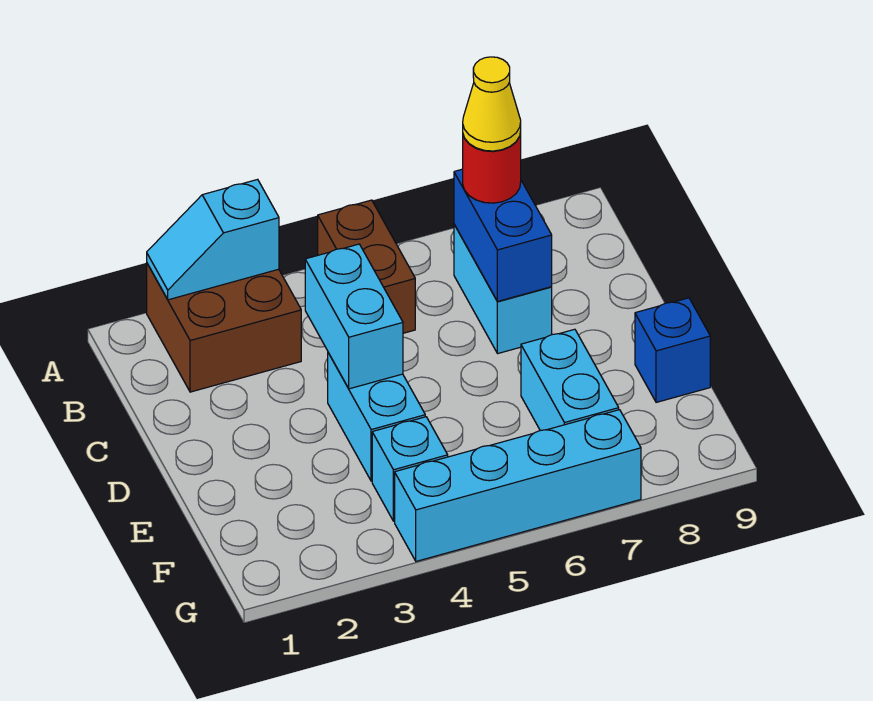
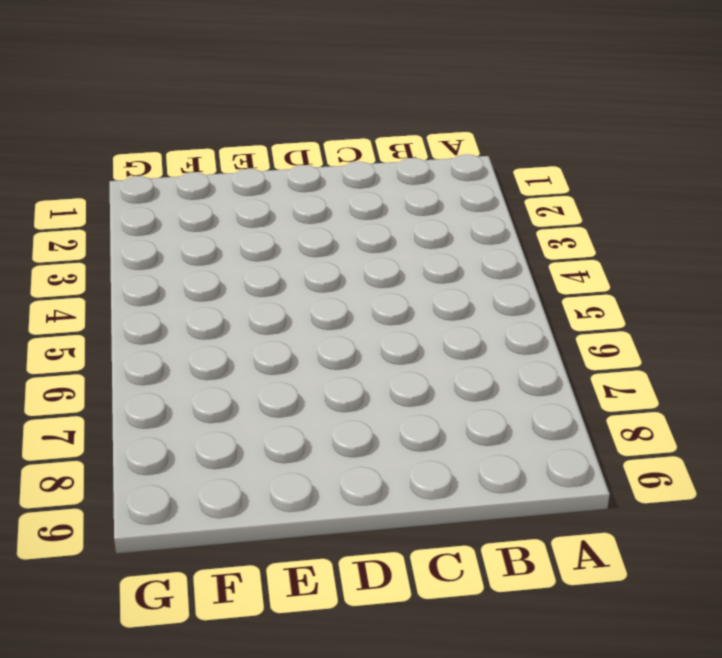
none -> brown 2x2 brick [147,264,301,392]
none -> brown 1x2 brick [318,200,415,333]
none -> cyan 1x2 brick [454,225,552,354]

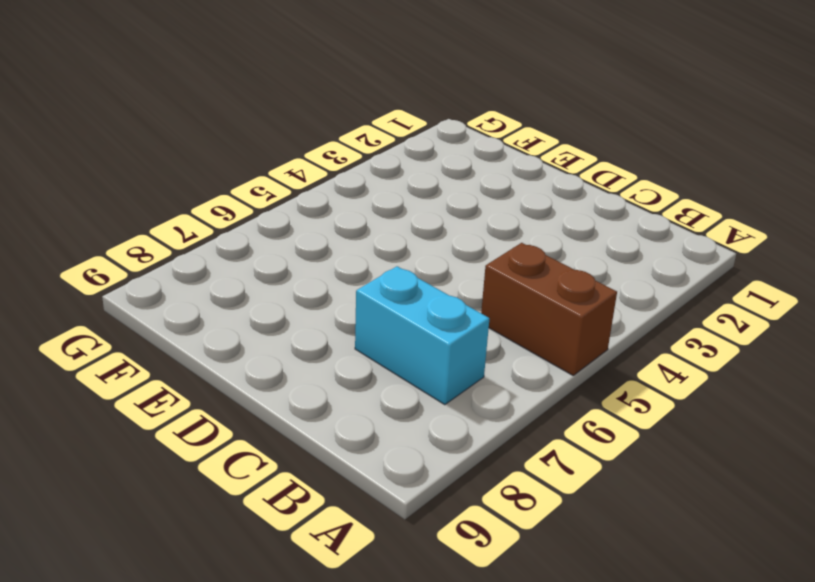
none -> brown 2x2 brick [147,264,301,392]
none -> cyan 1x2 brick [328,353,425,481]
none -> cyan 1x2 brick [521,329,619,431]

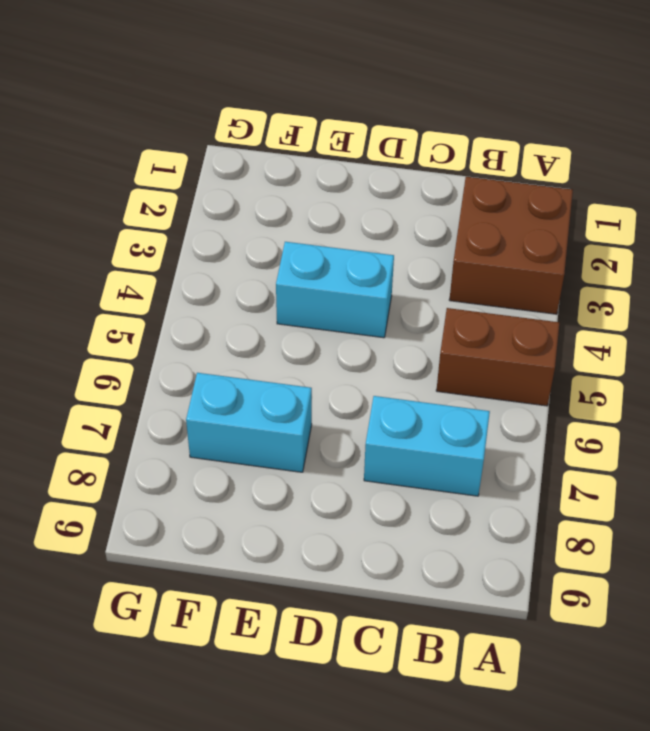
none -> blue 1x1 brick [635,298,710,402]
none -> cyan 1x1 brick [372,417,448,521]
none -> cyan 1x4 brick [395,410,641,561]

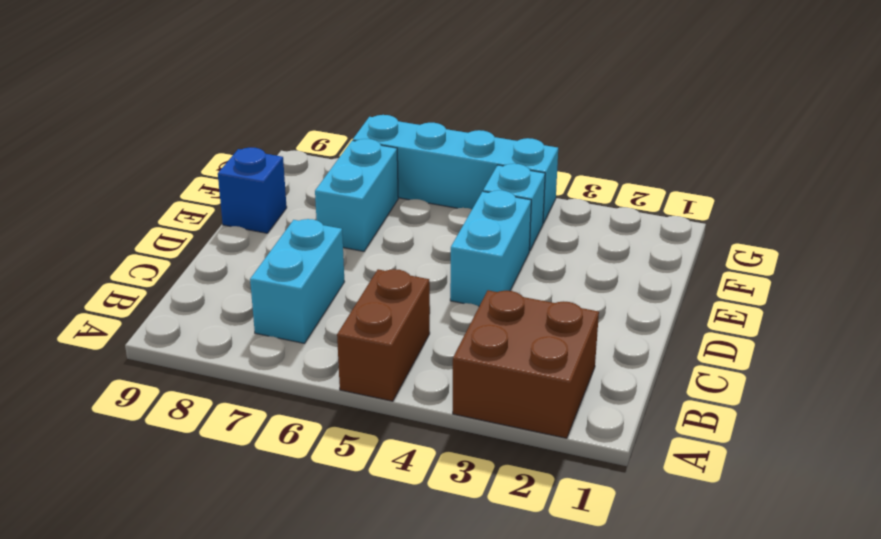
none -> cyan 1x2 slope [147,179,279,300]
none -> blue 1x2 brick [454,169,552,301]
none -> cyan 1x2 brick [305,244,403,389]

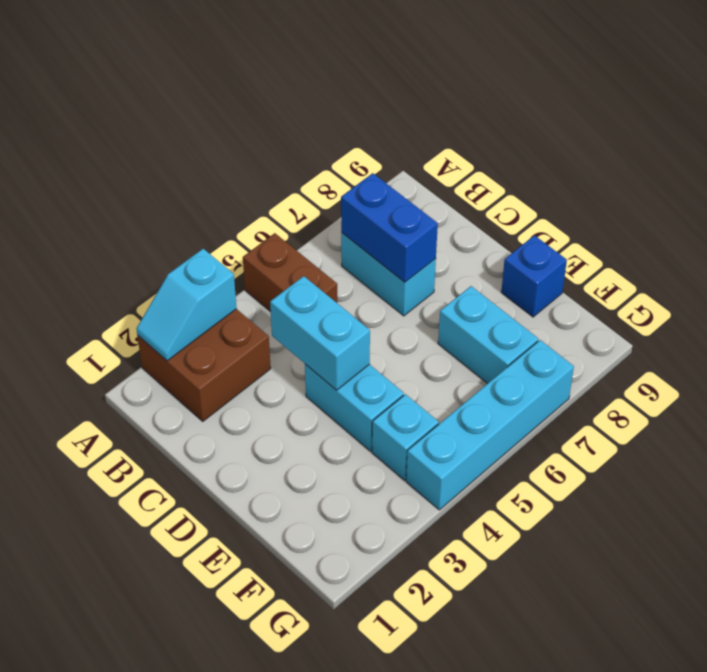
none -> red 1x1 round brick [463,132,521,203]
none -> yellow 1x1 cone [463,57,521,151]

